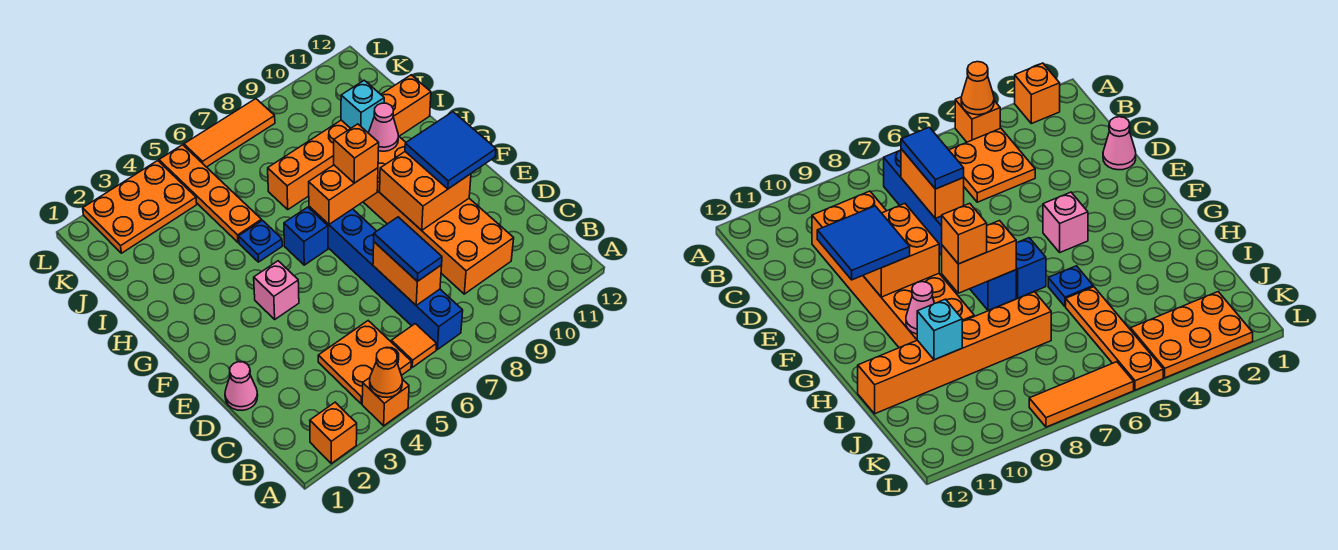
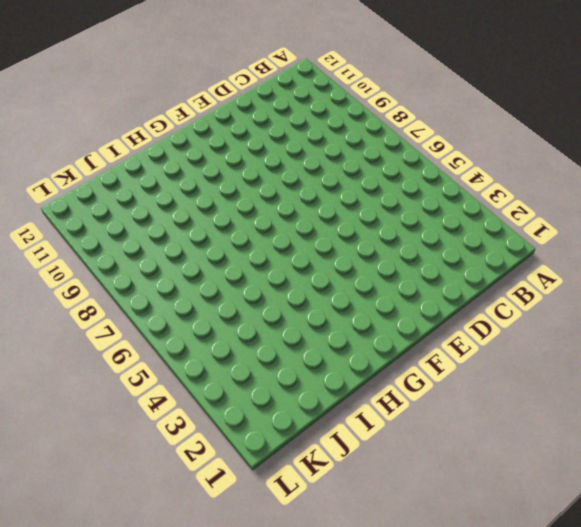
none -> orange 1x1 brick [310,402,357,463]
none -> orange 1x1 brick [362,378,409,426]
none -> orange 2x2 plate [318,321,411,404]

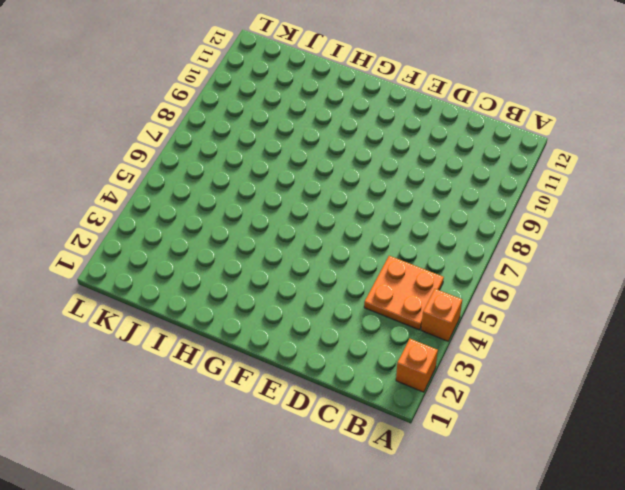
none -> orange 1x1 tile [391,324,437,367]
none -> blue 1x6 brick [309,207,463,350]
none -> orange 2x6 brick [364,136,514,294]

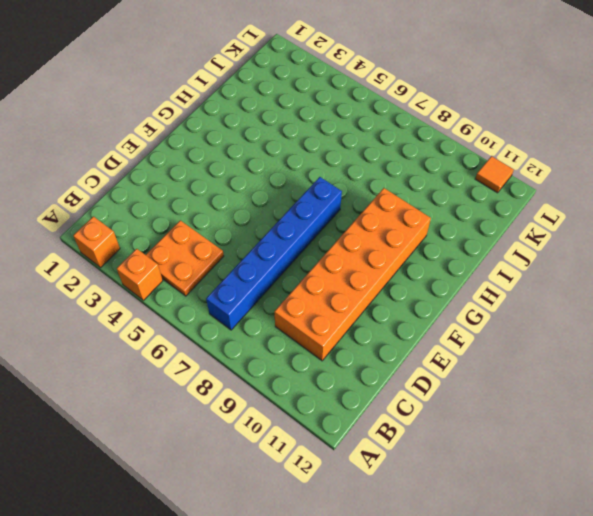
orange 1x1 tile [475,156,514,193] -> orange 1x1 tile moved to [391,324,437,367]
none -> pink 1x1 cone [225,362,258,410]
none -> pink 1x1 brick [254,261,299,319]
none -> blue 1x1 brick [284,207,328,265]

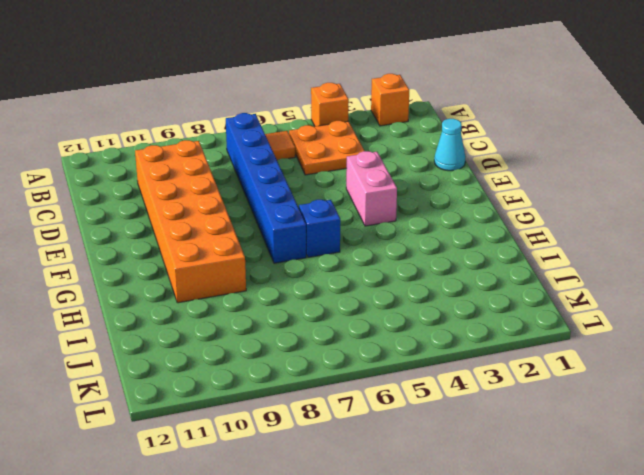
cyan 1x1 cone [434,119,465,171] -> pink 1x1 cone [225,362,258,410]
pink 1x2 brick [346,151,397,226] -> pink 1x1 brick [254,261,299,319]
none -> blue 1x1 plate [239,220,282,262]
none -> orange 1x4 plate [159,145,262,242]
none -> orange 1x6 brick [268,75,431,209]

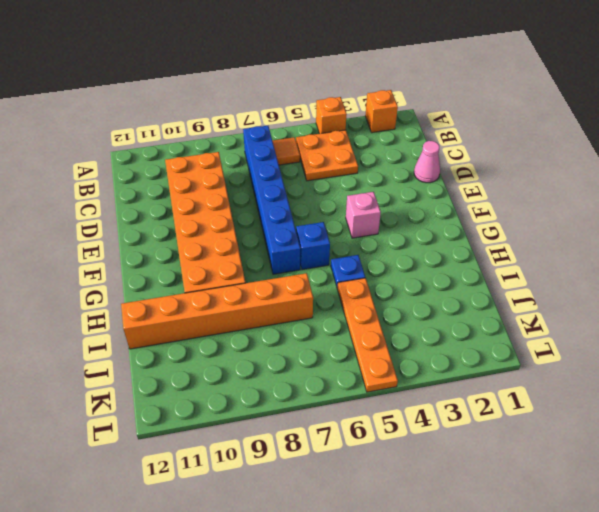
none -> orange 2x3 plate [83,161,197,253]
none -> orange 1x3 tile [184,99,275,167]
none -> orange 1x1 cone [370,348,402,398]

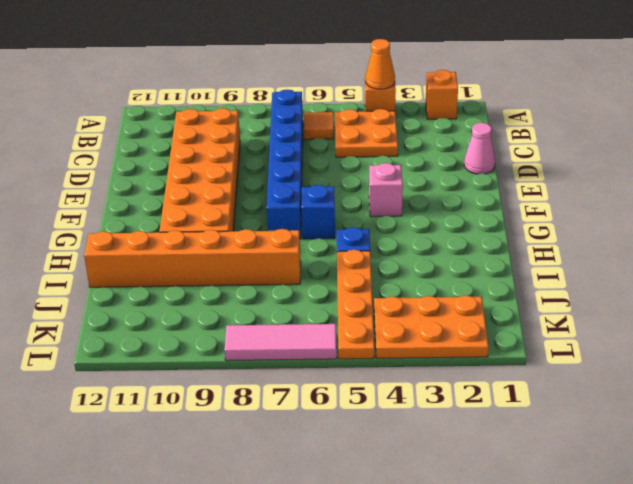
pink 1x3 tile [225,324,337,361] -> orange 1x3 tile [184,99,275,167]
none -> orange 1x2 brick [373,242,442,305]
none -> orange 2x2 brick [380,152,471,230]
none -> orange 1x2 brick [309,165,378,224]

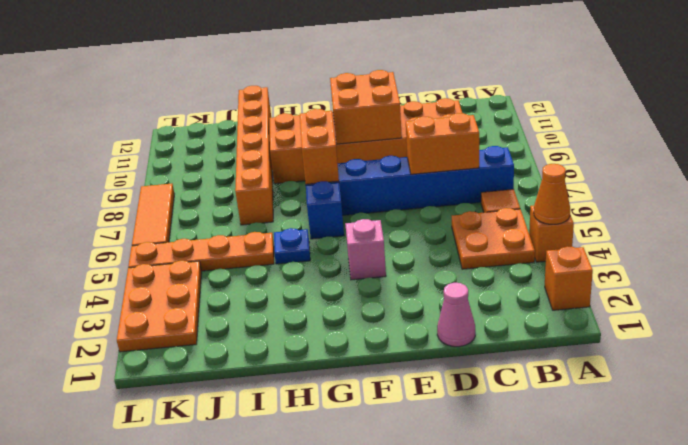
none -> pink 1x1 cone [368,103,398,151]
none -> cyan 1x1 brick [341,80,384,132]
none -> blue 1x2 tile [374,217,442,281]

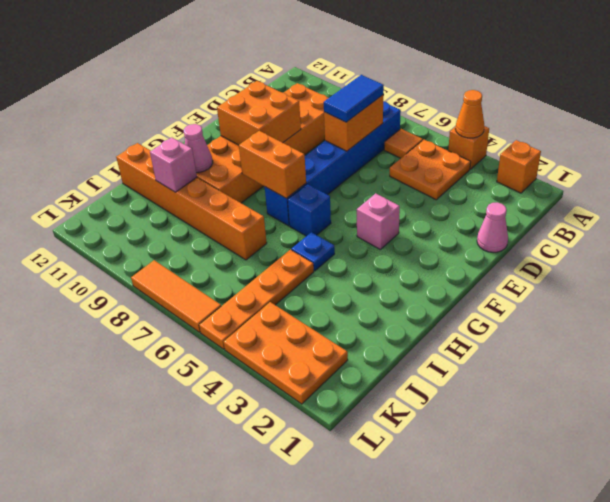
pink 1x1 brick [150,137,197,192] -> cyan 1x1 brick [341,80,384,132]
none -> blue 2x2 tile [405,112,496,189]
none -> orange 1x1 brick [334,124,379,183]

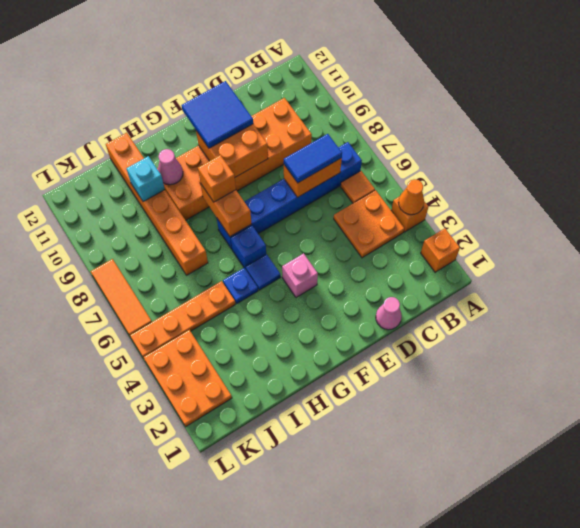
blue 1x1 tile [246,254,281,290] -> none

